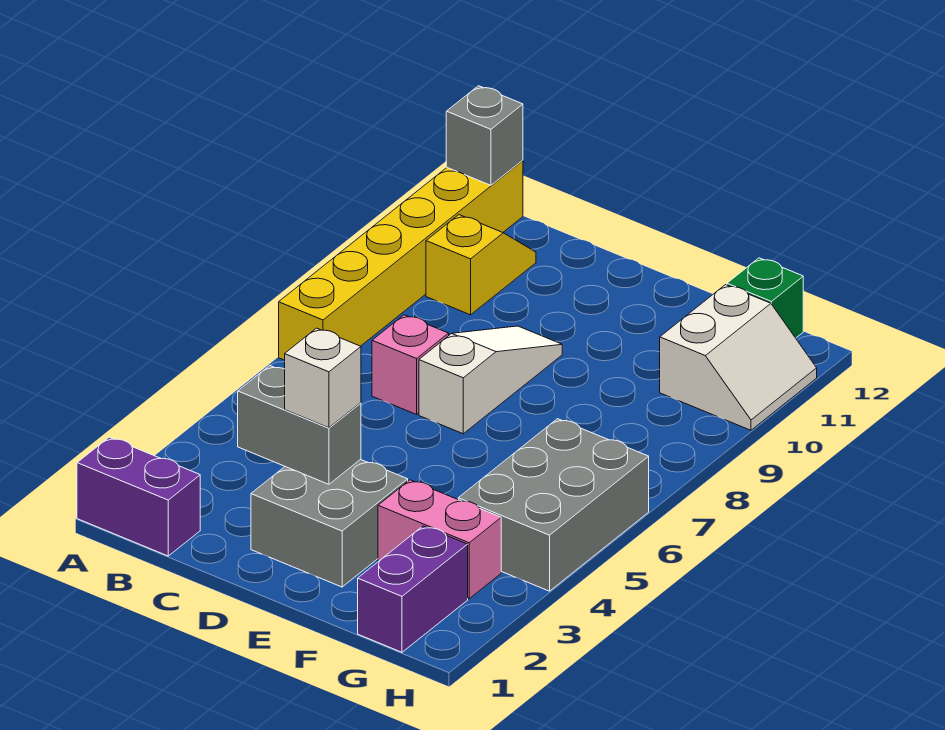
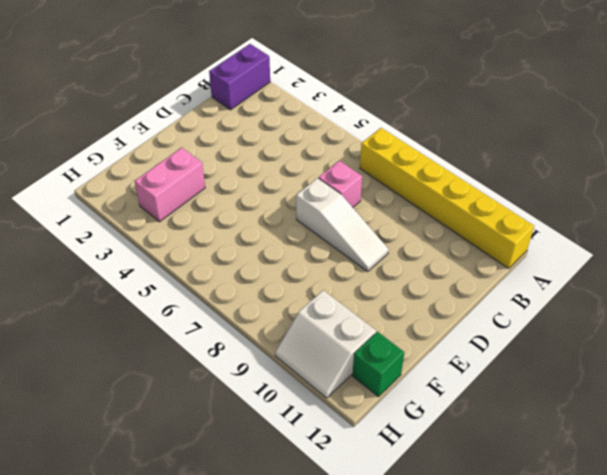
none -> yellow 1x2 slope [426,215,536,315]
none -> grey 2x2 brick [251,459,408,587]
none -> purple 1x2 brick [358,526,468,652]

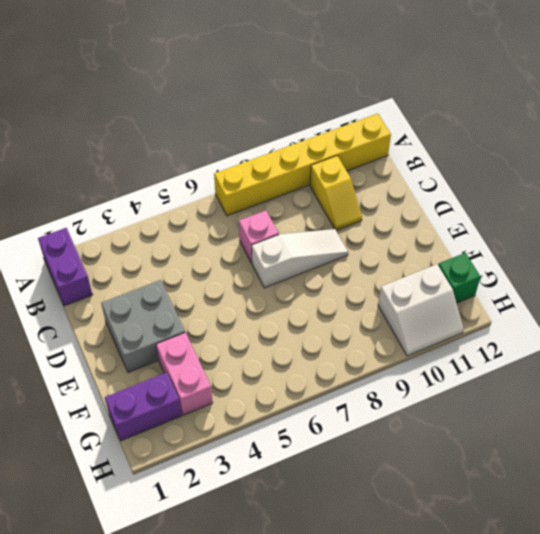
yellow 1x2 slope [310,156,362,231] -> yellow 1x2 slope turned to [426,215,536,315]
none -> grey 2x3 brick [458,419,649,591]
none -> grey 1x1 brick [446,86,523,185]
none -> grey 1x2 brick [238,366,361,484]

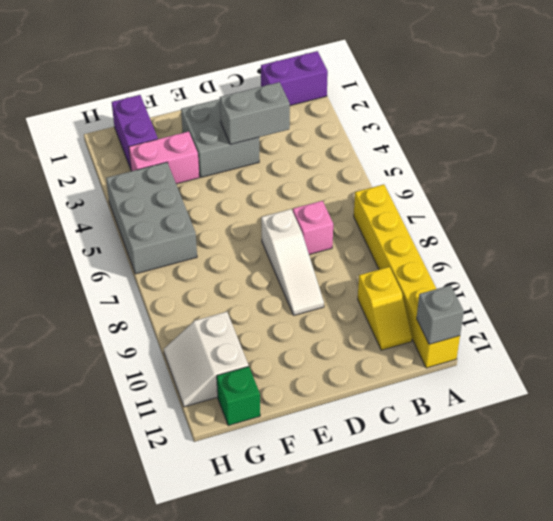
none -> white 1x1 brick [285,328,361,428]

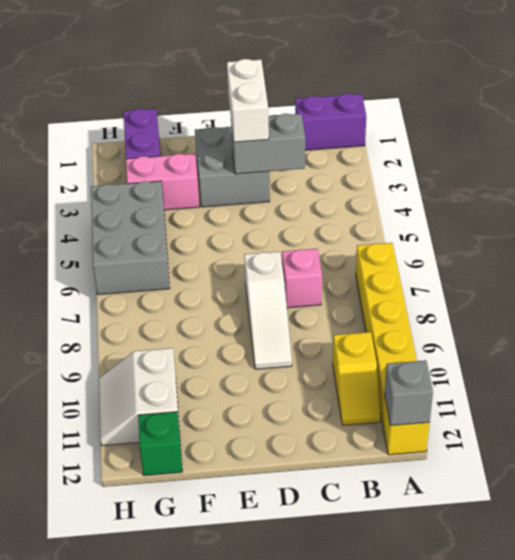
white 1x2 brick [227,59,269,142] -> white 1x1 brick [285,328,361,428]

